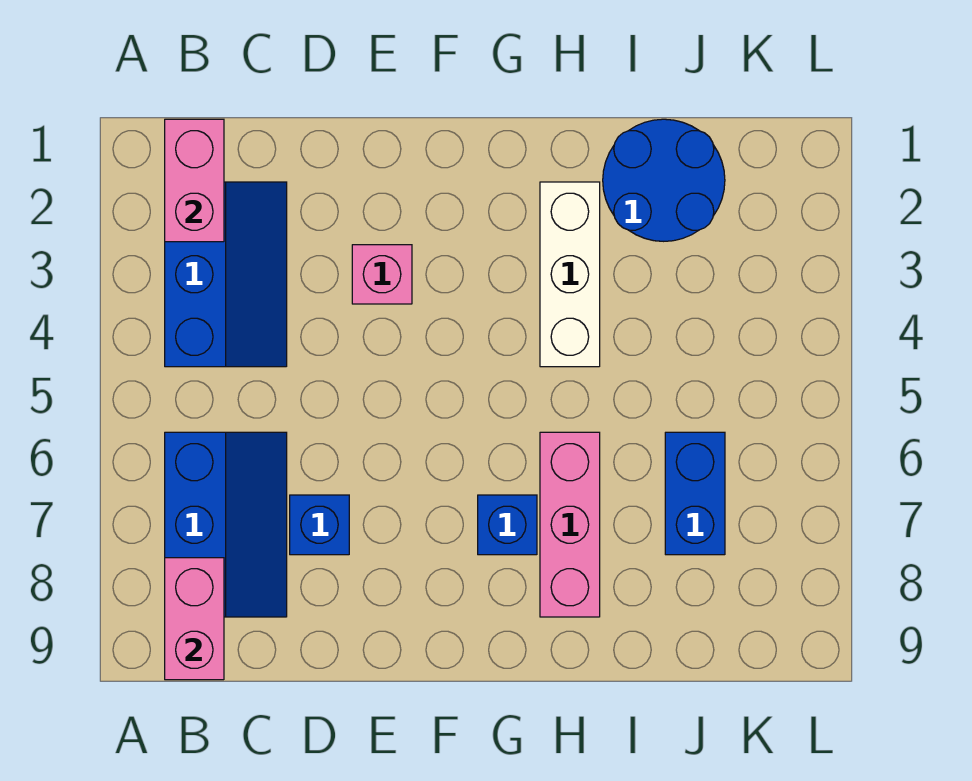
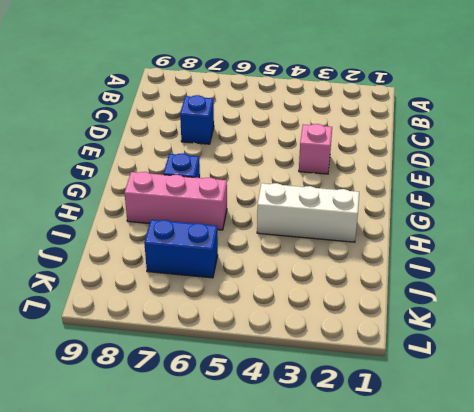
none -> blue 2x3 slope [165,182,287,367]
none -> blue 2x3 slope [165,432,287,617]

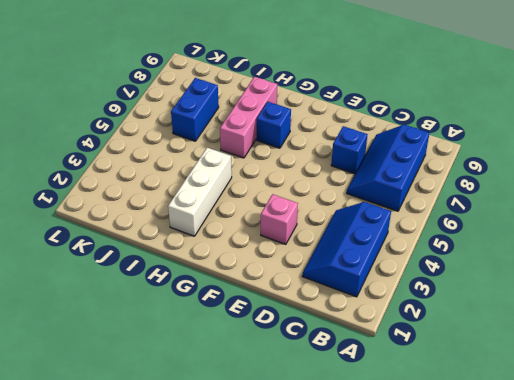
none -> blue 2x2 round brick [603,119,725,241]
none -> pink 1x2 brick [165,119,224,242]

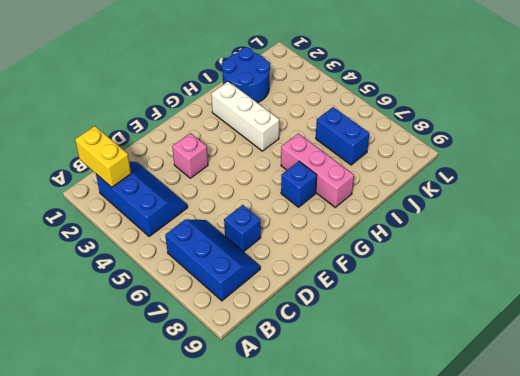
yellow 1x2 brick [75,126,131,187] -> pink 1x2 brick [165,119,224,242]
none -> pink 1x2 brick [165,558,224,680]

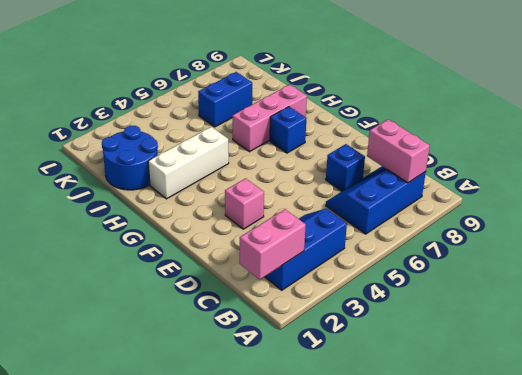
pink 1x2 brick [367,119,430,183] -> pink 1x2 brick turned to [165,558,224,680]

